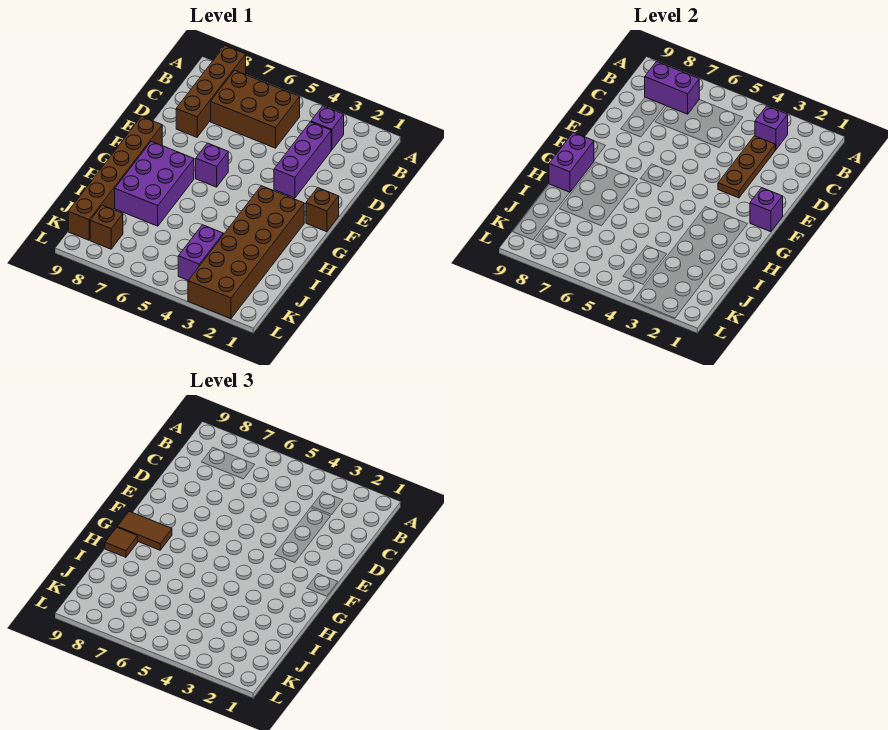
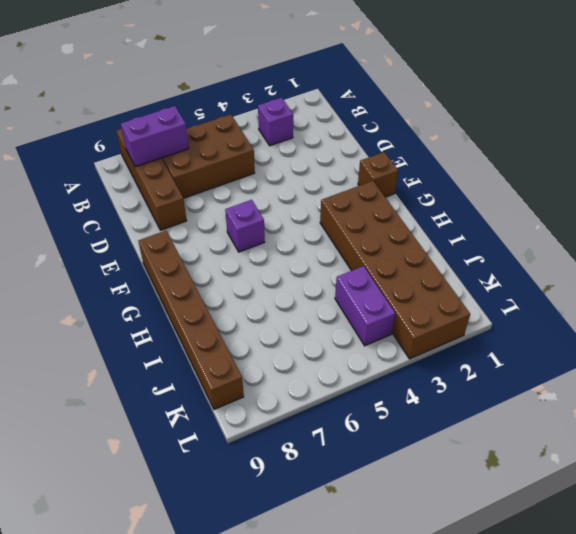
none -> purple 1x3 brick [274,122,331,198]
none -> purple 2x3 brick [115,141,194,226]
none -> brown 1x1 brick [90,205,123,249]

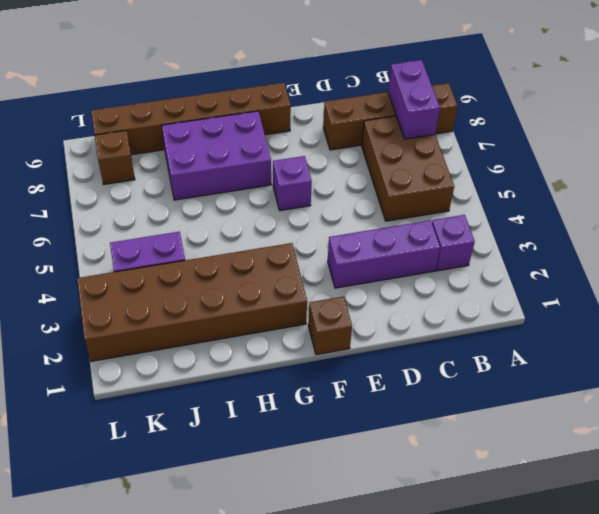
none -> purple 1x1 brick [755,106,788,150]
none -> brown 1x3 plate [718,136,775,198]
none -> purple 1x1 brick [750,188,783,232]

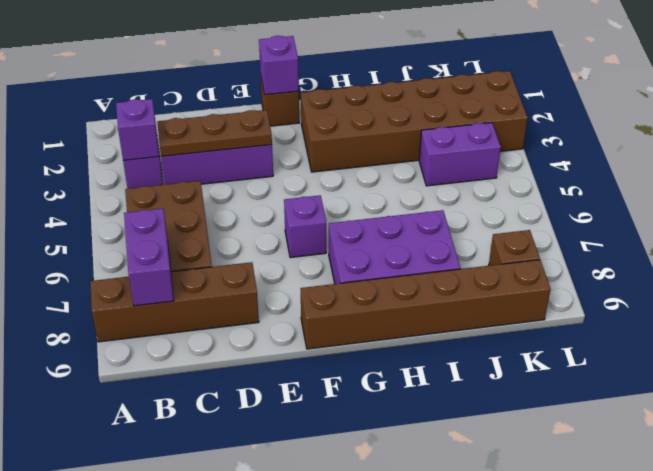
none -> purple 1x2 brick [549,132,594,192]
none -> brown 1x2 tile [118,511,172,550]
none -> brown 1x1 tile [105,527,138,557]

